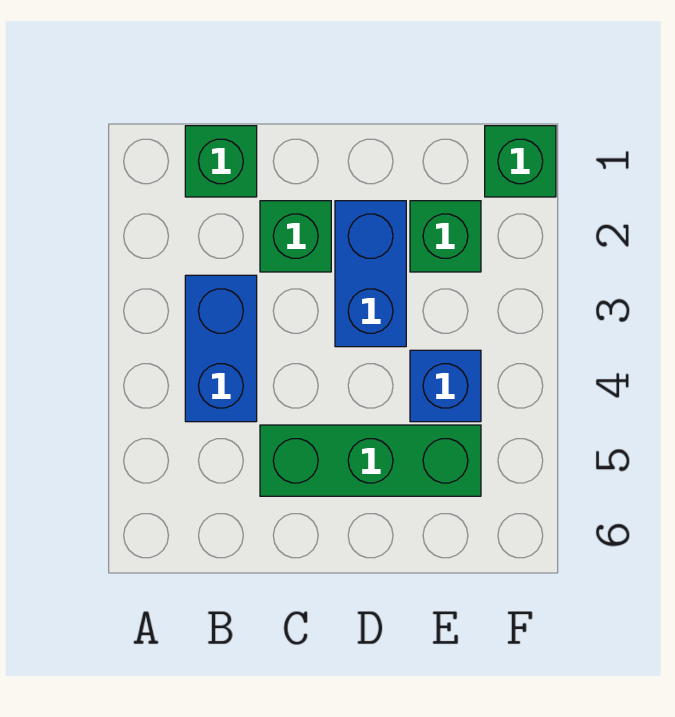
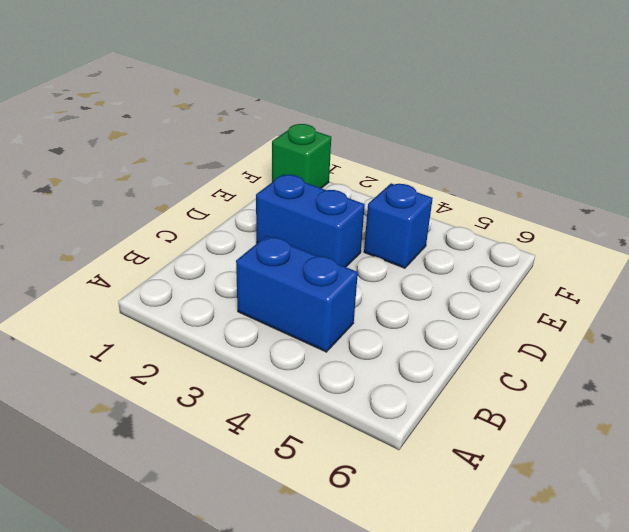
none -> green 1x1 brick [185,126,257,197]
none -> green 1x1 brick [260,201,331,272]

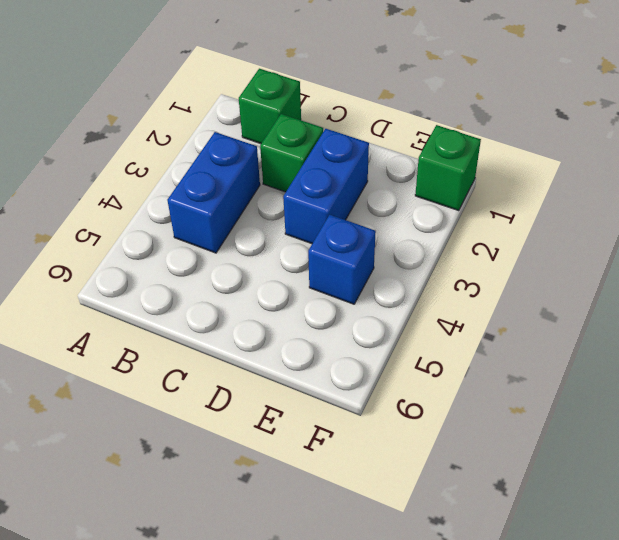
none -> green 1x3 brick [260,425,481,496]
none -> green 1x1 brick [410,201,481,272]

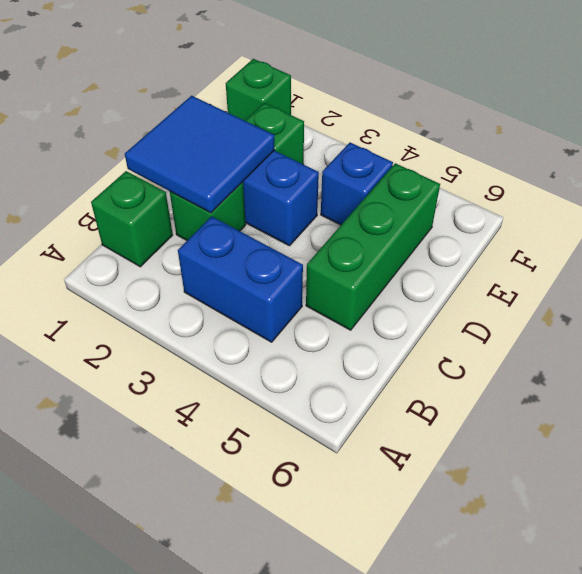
blue 2x2 tile [125,96,275,213] -> none

